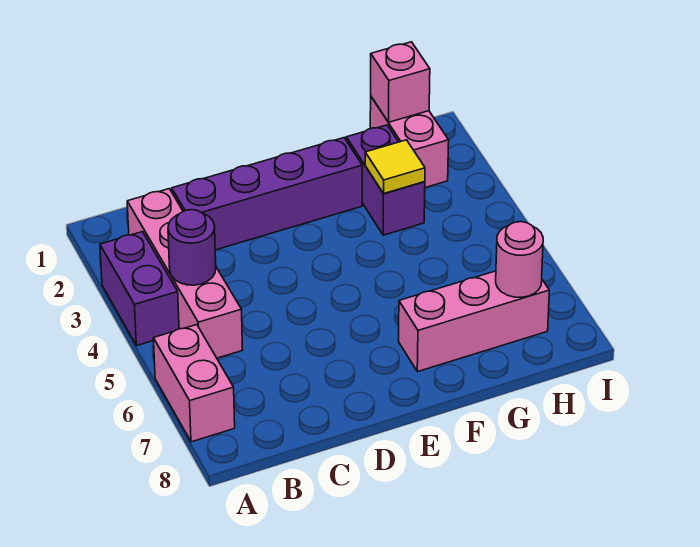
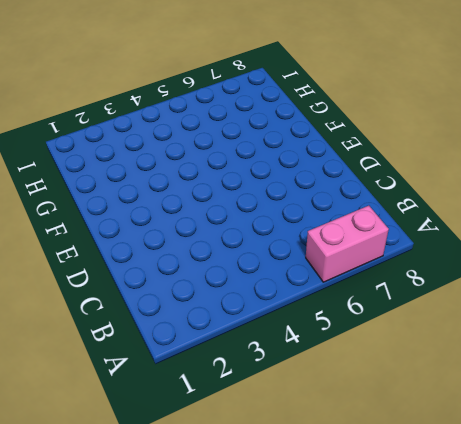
none -> purple 1x2 brick [100,232,179,346]
none -> pink 1x4 brick [127,189,242,358]

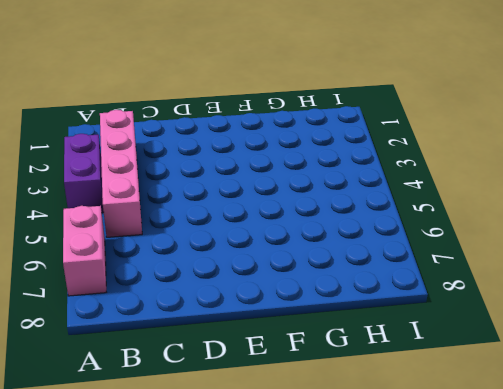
none -> purple 1x4 brick [172,138,362,250]
none -> pink 1x3 brick [399,271,549,372]

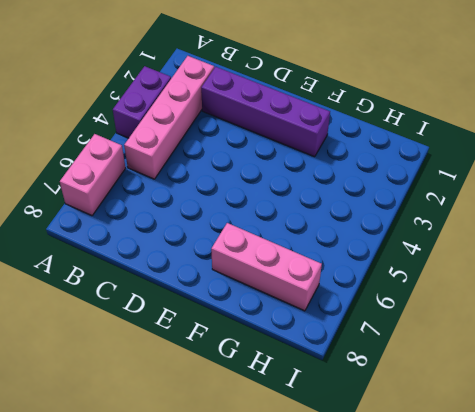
none -> purple 1x2 brick [346,125,425,235]
none -> pink 1x2 brick [370,97,449,188]

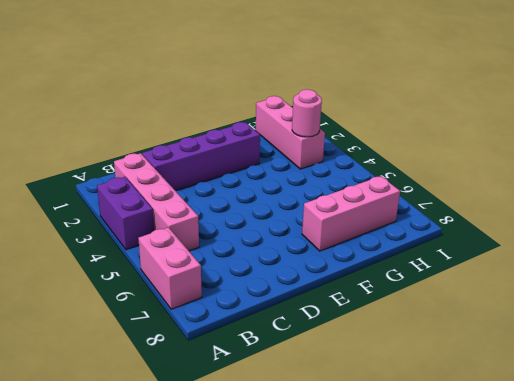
pink 1x3 brick [256,96,325,169] -> pink 1x2 brick [370,97,449,188]
pink 1x1 round brick [292,89,322,137] -> pink 1x1 round brick moved to [496,222,543,297]
none -> purple 1x2 brick [346,125,425,235]
none -> purple 1x1 round brick [168,210,216,285]

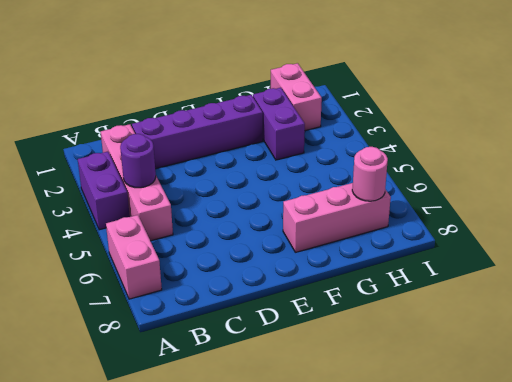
none -> yellow 1x1 tile [365,140,425,194]
none -> pink 1x1 brick [371,42,430,122]

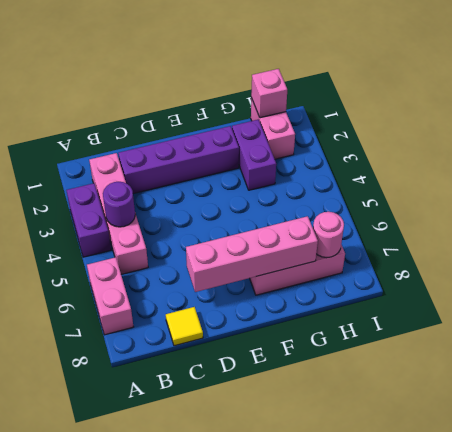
yellow 1x1 tile [166,307,203,346] -> yellow 1x1 tile moved to [365,140,425,194]
pink 1x4 brick [186,216,318,292] -> none

